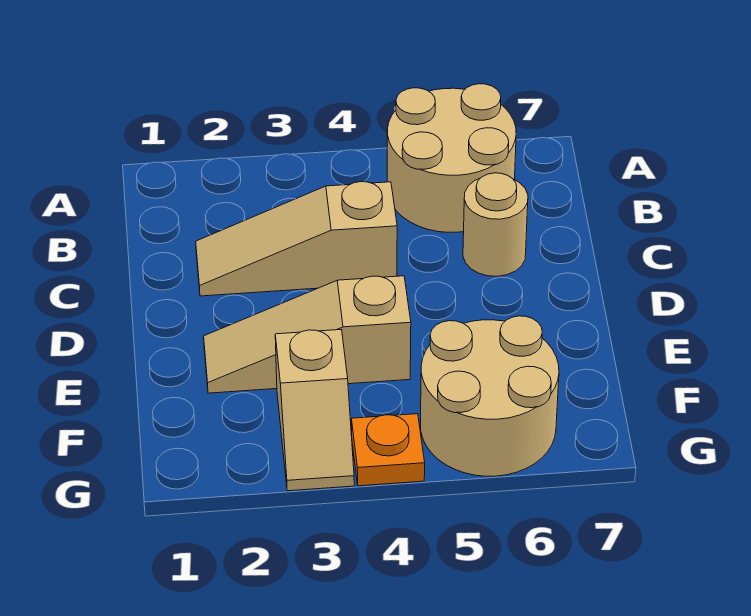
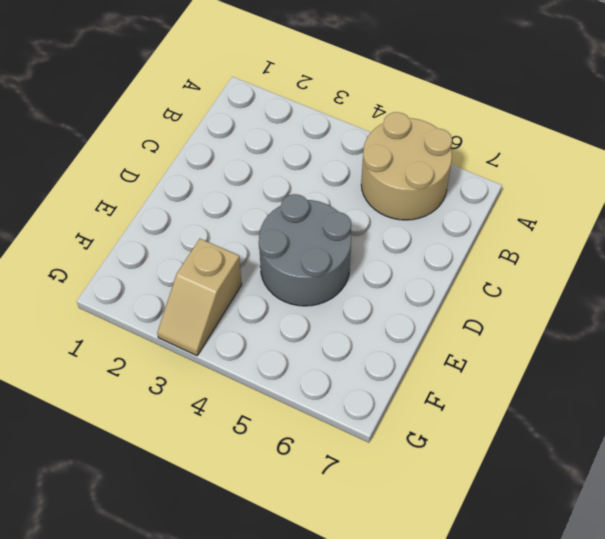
grey 2x2 round brick [259,194,351,306] -> tan 1x3 slope [204,276,411,393]
none -> tan 1x3 slope [196,182,397,296]
none -> tan 1x1 round brick [463,173,528,276]

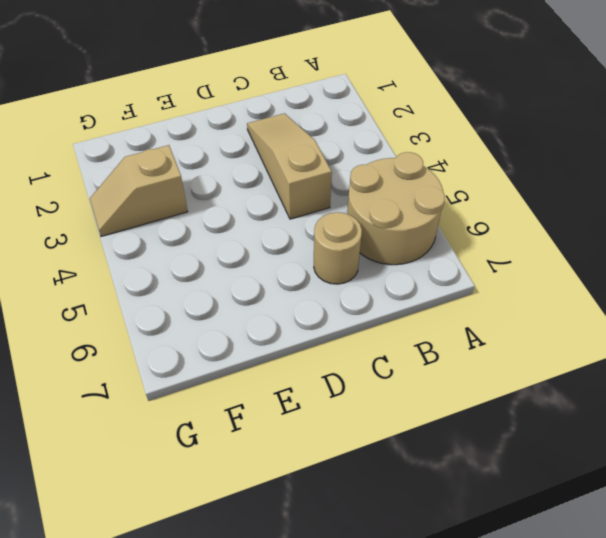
none -> tan 1x3 slope [204,276,411,393]
none -> tan 2x2 round brick [421,316,559,476]

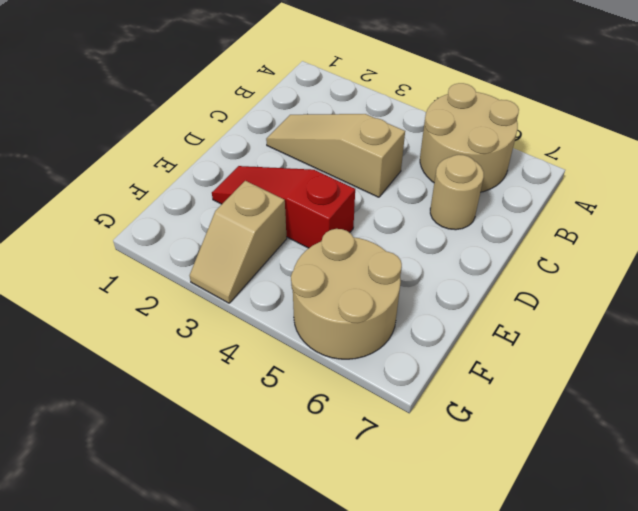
red 1x3 slope [212,166,355,248] -> tan 1x3 slope [204,276,411,393]
none -> orange 1x1 plate [352,414,425,486]

